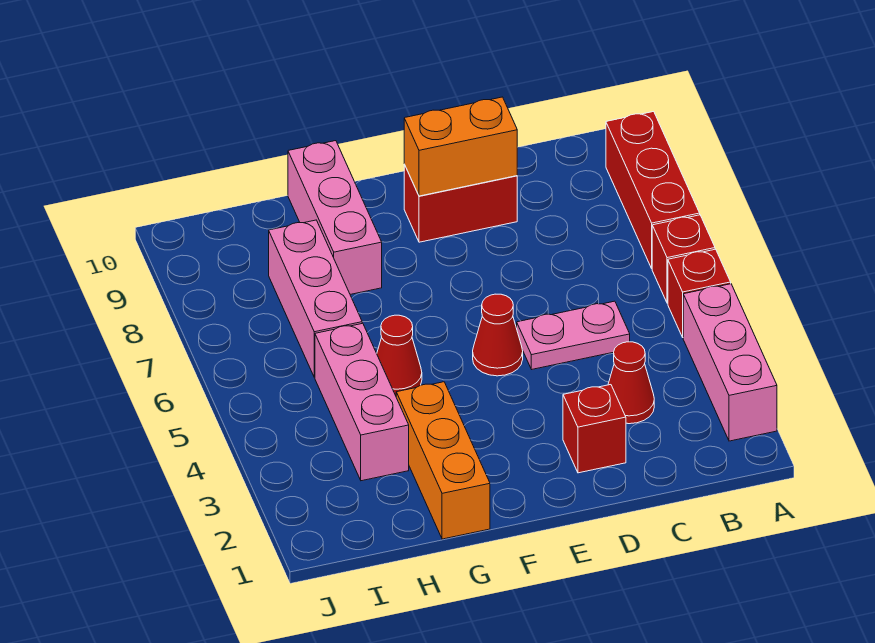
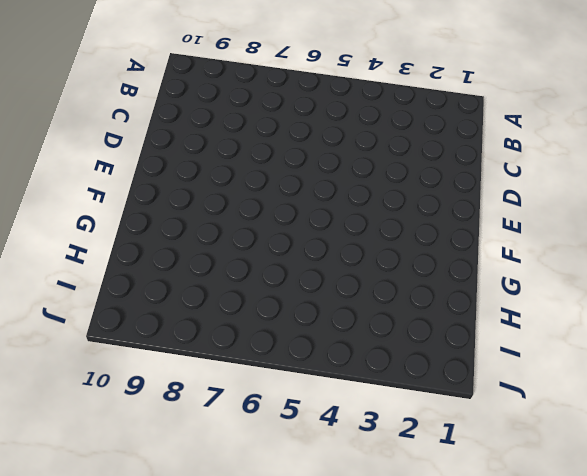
none -> pink 1x3 brick [683,284,777,441]
none -> red 1x1 brick [668,249,731,337]
none -> red 1x1 brick [652,215,715,303]

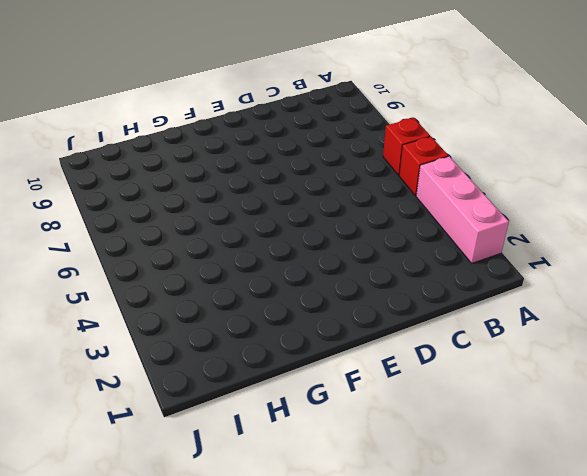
none -> red 1x3 brick [606,112,700,268]
none -> red 1x1 cone [608,342,654,424]
none -> pink 1x2 plate [517,301,630,369]

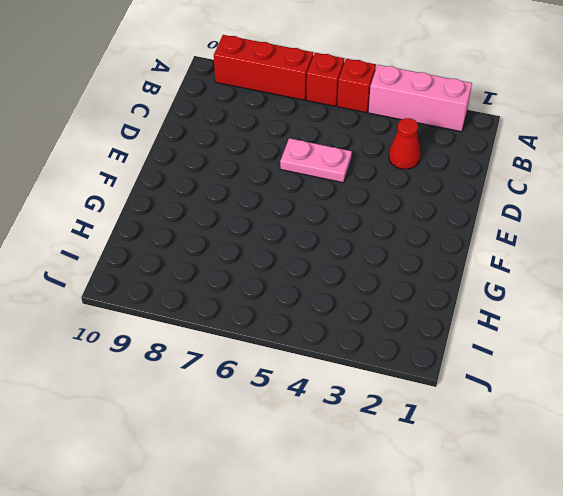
pink 1x2 plate [280,138,352,183] -> pink 1x2 plate turned to [517,301,630,369]
none -> red 1x1 brick [563,385,626,473]
none -> red 1x2 brick [404,165,517,242]
none -> red 1x1 cone [473,294,523,376]

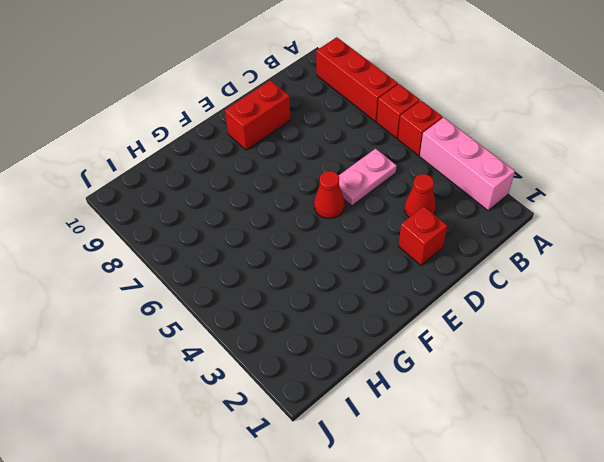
none -> orange 1x3 brick [396,382,490,539]
none -> red 1x1 cone [377,315,422,396]
none -> pink 1x3 brick [288,141,382,294]

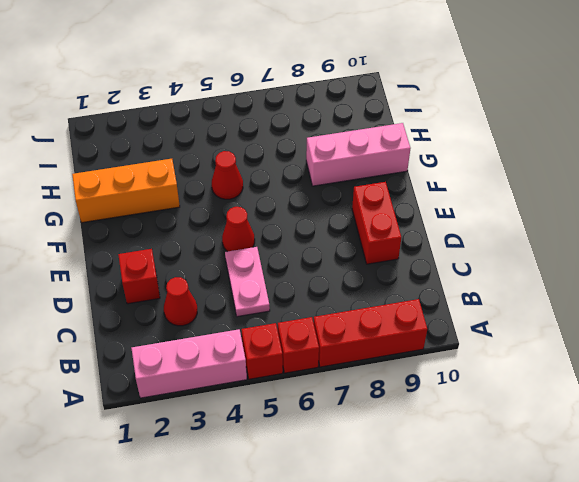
none -> pink 1x3 brick [315,323,409,481]
none -> pink 1x3 brick [269,220,362,377]
none -> orange 1x2 brick [404,97,517,196]

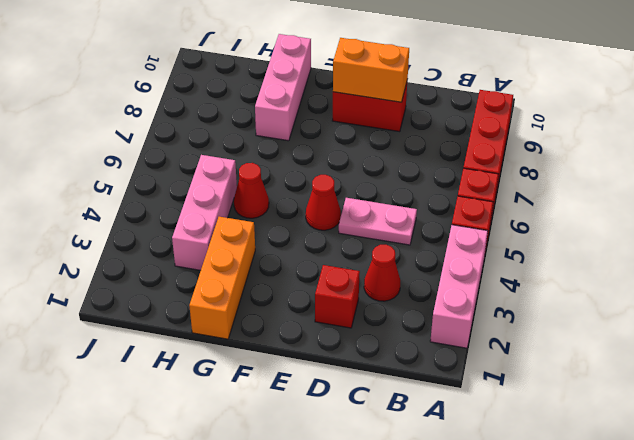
none -> pink 1x3 brick [269,220,362,377]

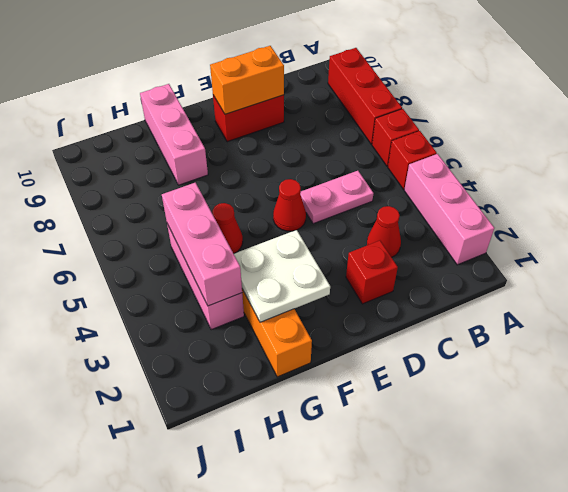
white 2x2 plate [234,230,330,322] -> none
pink 1x3 brick [162,183,242,306] -> pink 1x3 brick moved to [269,220,362,377]

